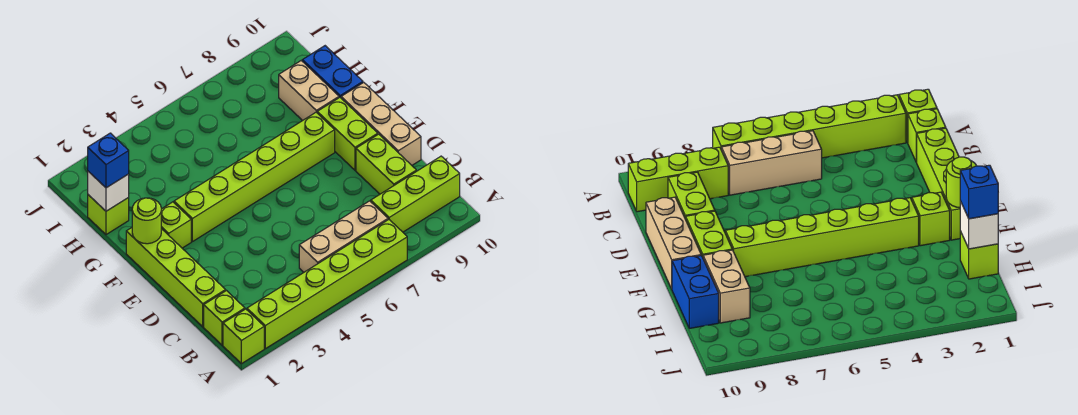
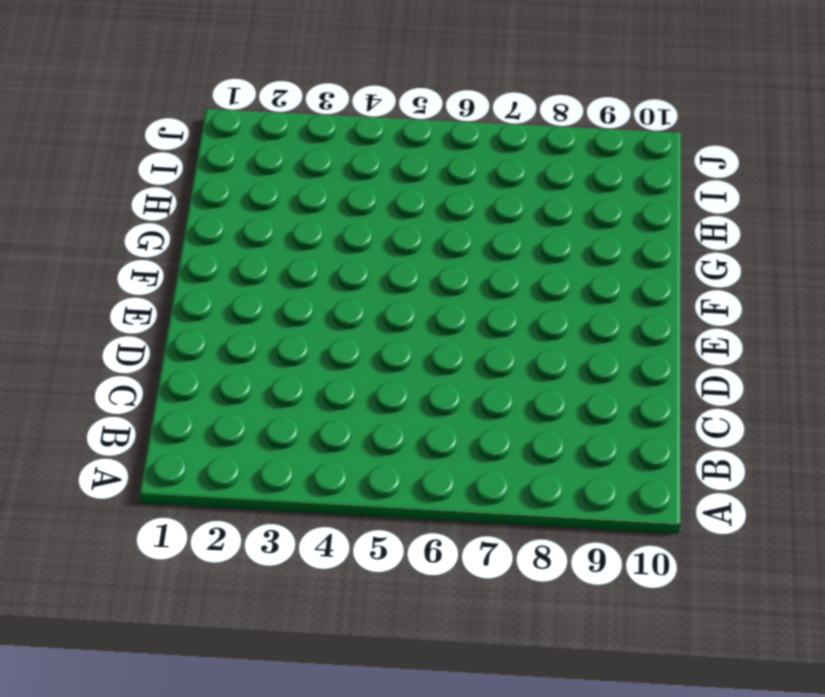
none -> lime 1x1 brick [223,309,264,364]
none -> lime 1x6 brick [247,220,407,349]
none -> lime 1x1 brick [204,291,245,345]

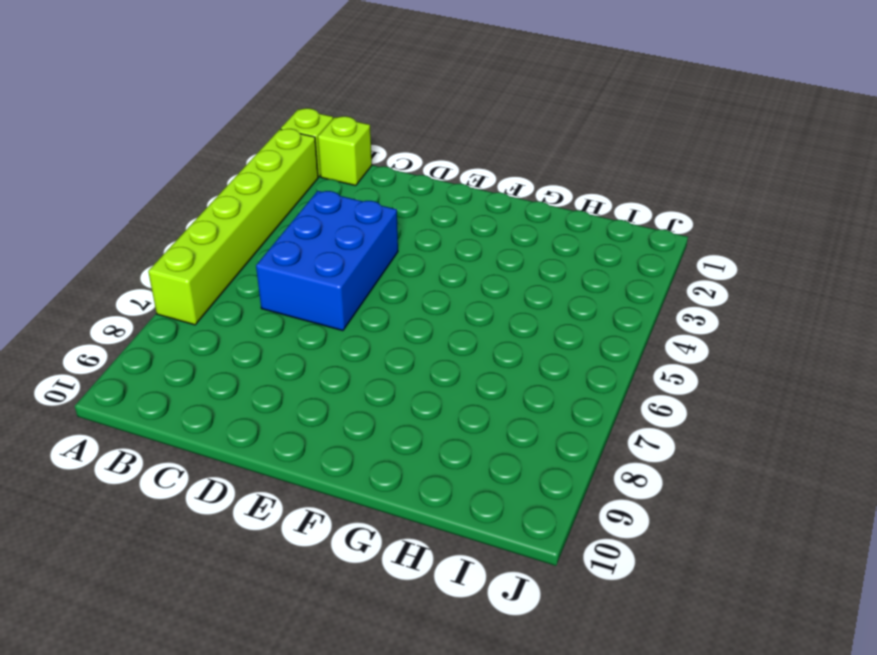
blue 2x3 brick [256,191,398,331] -> none
none -> tan 1x3 brick [299,201,388,272]
none -> lime 1x3 brick [371,156,460,232]
none -> lime 1x4 brick [126,228,226,327]

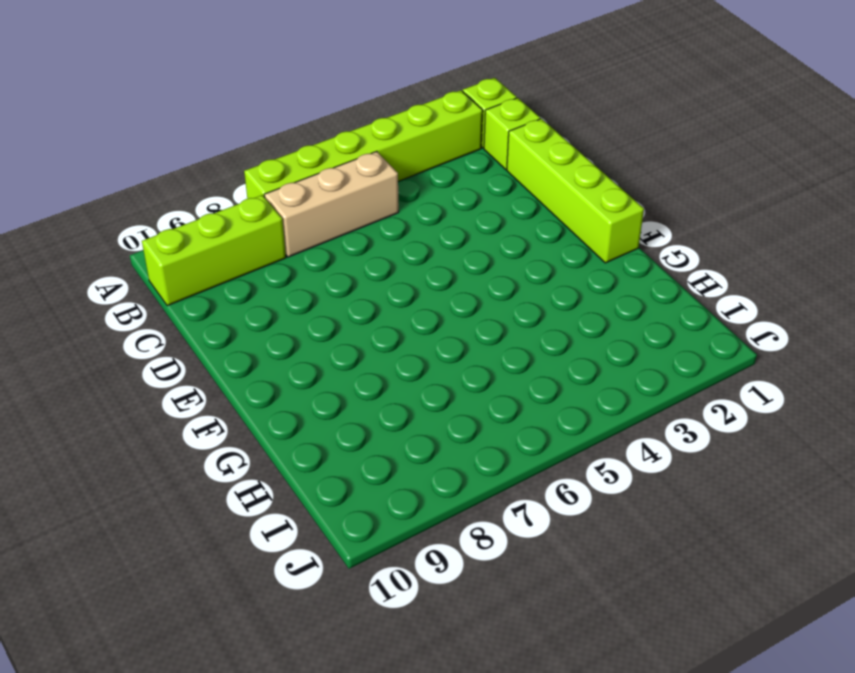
none -> lime 1x2 brick [356,134,416,194]
none -> tan 1x3 brick [341,82,421,165]
none -> lime 1x2 brick [317,98,378,170]

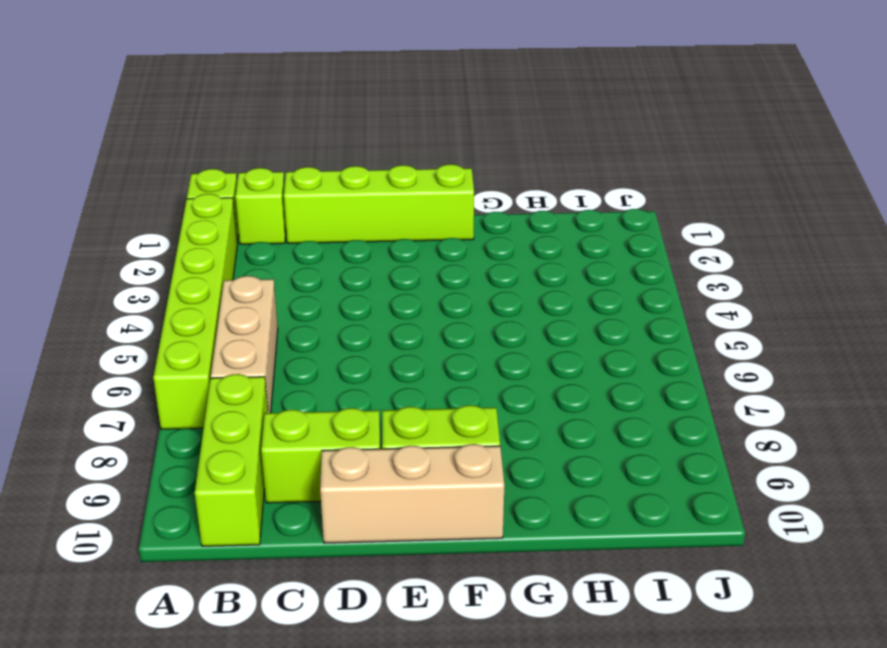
none -> lime 1x1 brick [161,202,191,248]
none -> lime 1x6 brick [174,113,335,242]
none -> tan 1x2 brick [279,61,339,121]

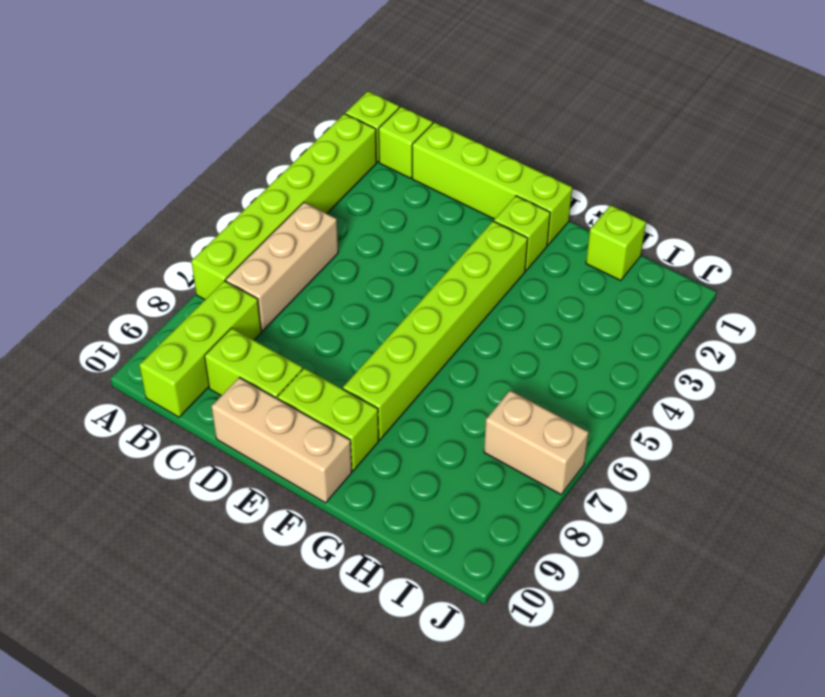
tan 1x2 brick [484,390,589,494] -> tan 1x2 brick moved to [279,61,339,121]
none -> blue 1x2 brick [302,46,363,98]
none -> lime 1x1 round brick [132,198,161,244]
none -> white 1x1 brick [88,171,129,211]

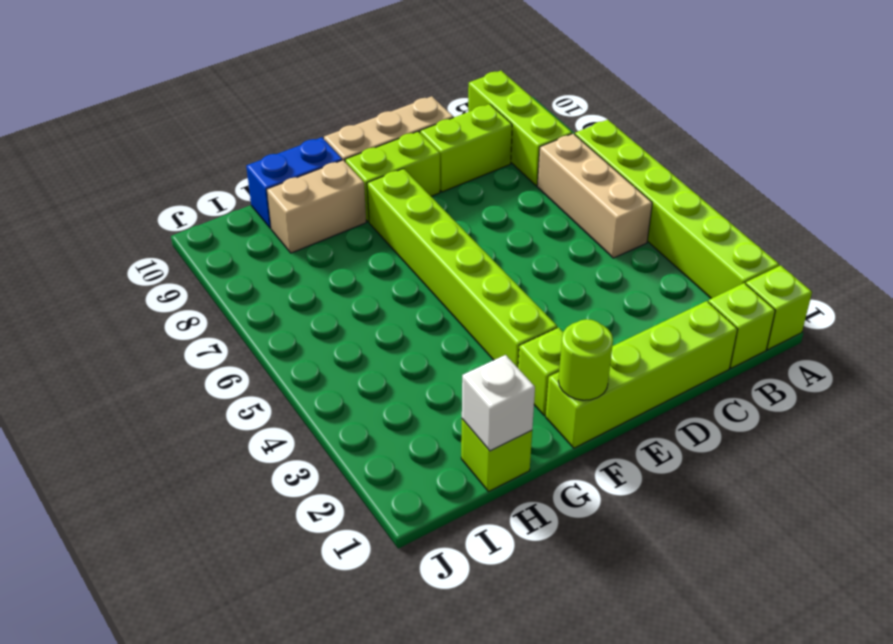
none -> blue 1x1 brick [88,133,129,188]

